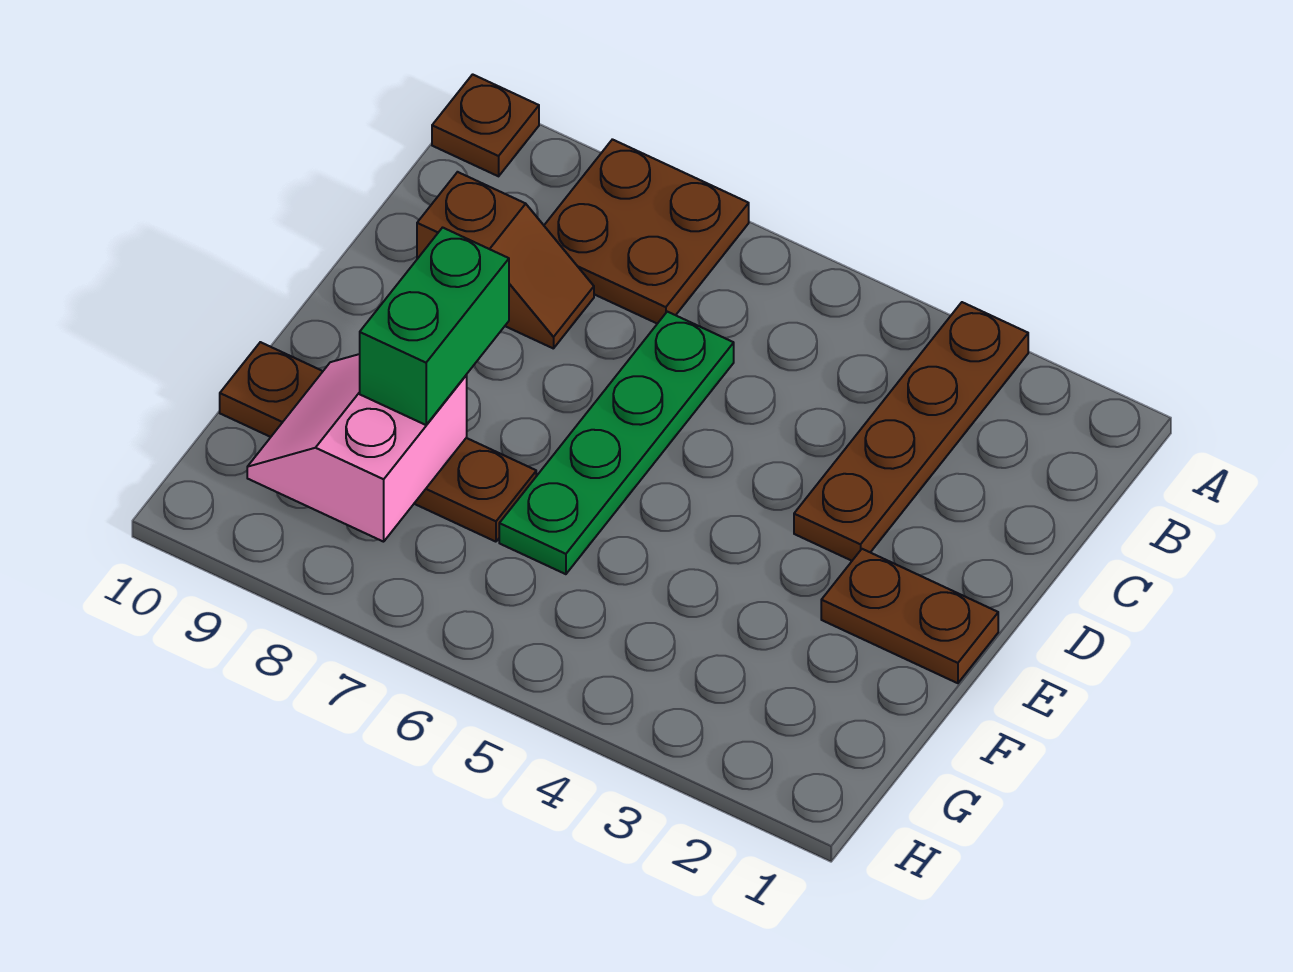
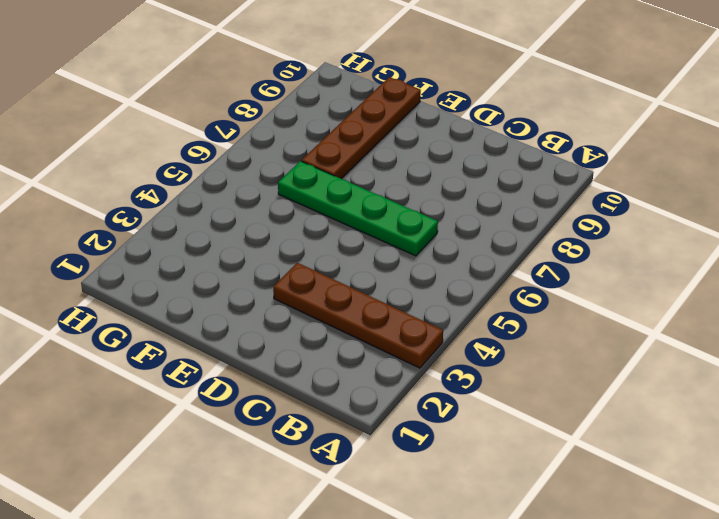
none -> brown 2x2 plate [544,139,749,324]
none -> brown 1x1 plate [432,74,539,176]

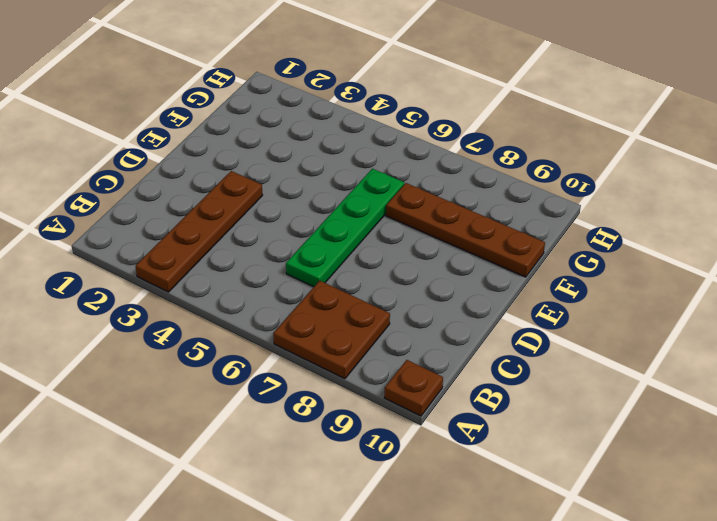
none -> brown 1x2 slope [417,172,594,349]
none -> brown 1x2 plate [821,549,998,683]

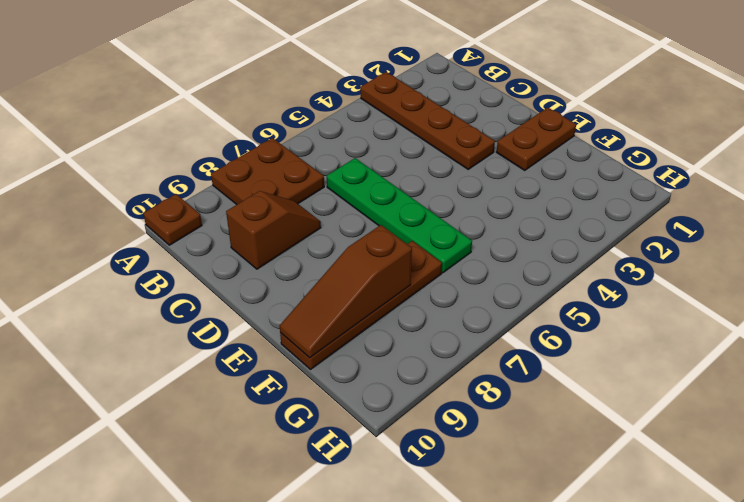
brown 1x3 slope [280,225,412,358] -> pink 2x2 slope [247,354,467,542]
none -> green 1x2 brick [360,228,509,425]

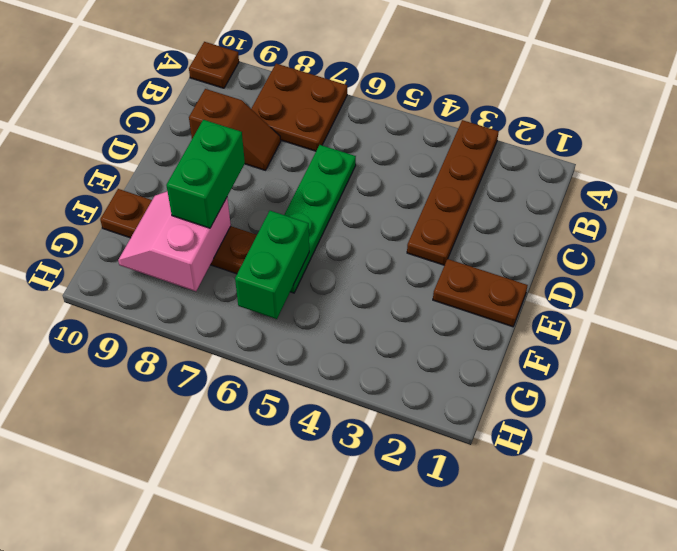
green 1x2 brick [235,211,309,319] -> none

